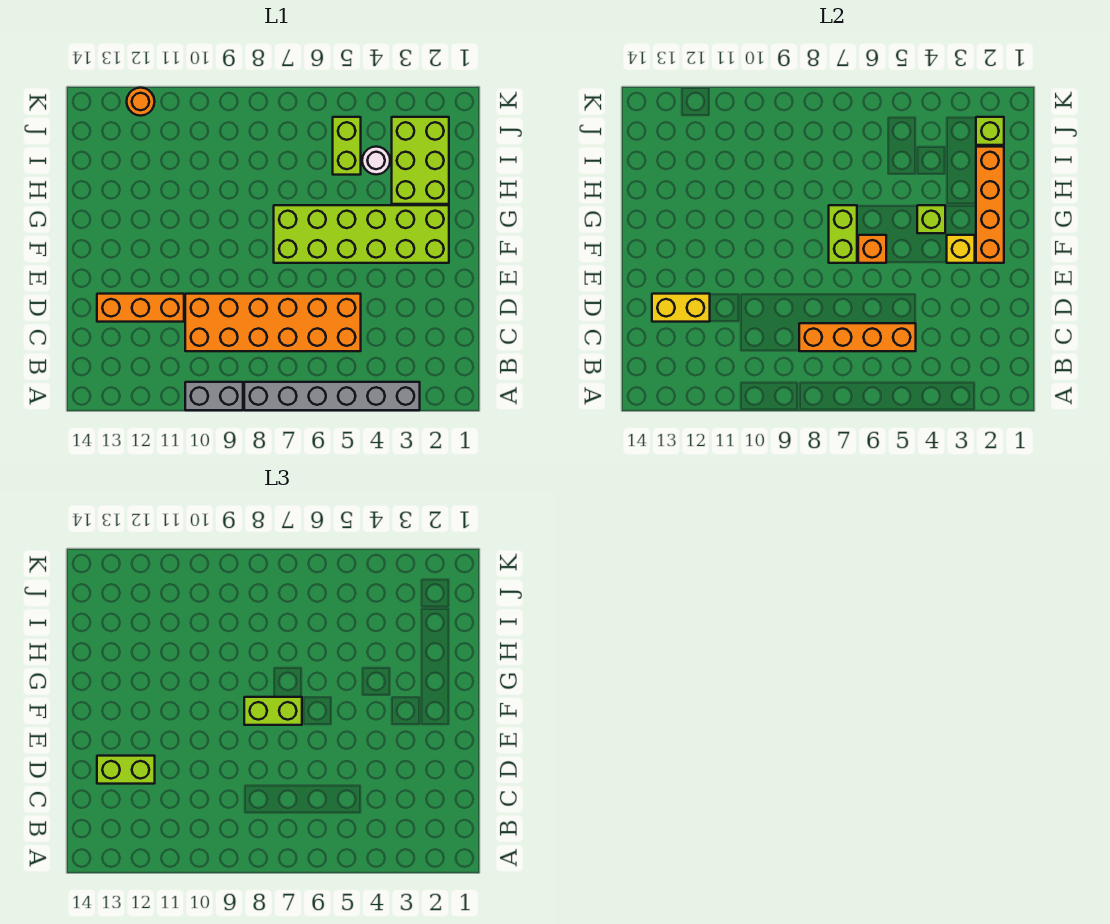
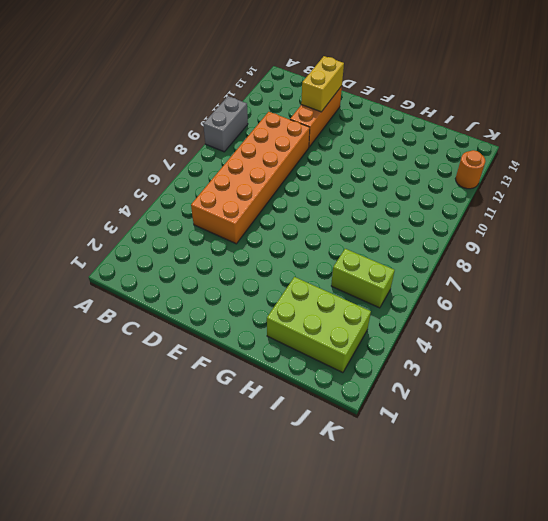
none -> grey 1x6 brick [244,382,420,410]
none -> lime 2x6 brick [274,205,449,263]
none -> white 1x1 round brick [362,147,390,175]

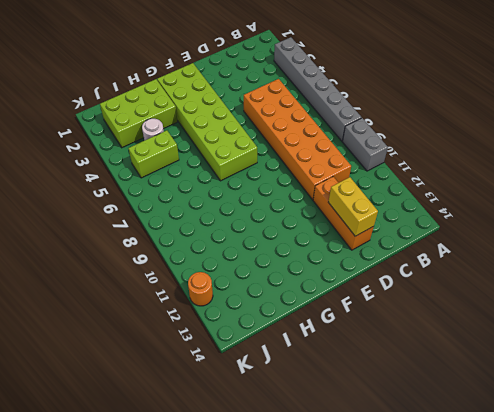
none -> orange 1x4 brick [799,323,916,351]
none -> orange 1x4 brick [976,147,1004,263]
none -> yellow 1x1 brick [947,235,975,263]

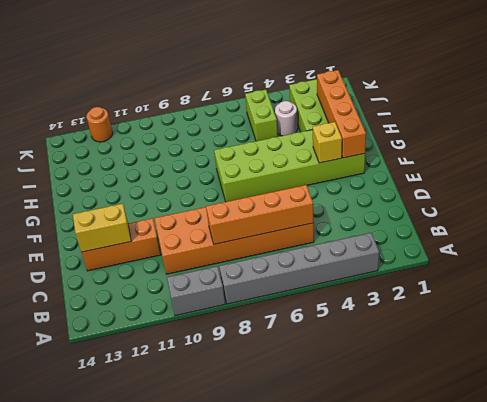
none -> orange 1x1 brick [858,235,886,263]
none -> lime 1x2 brick [829,205,857,263]
none -> lime 1x1 brick [917,205,945,233]

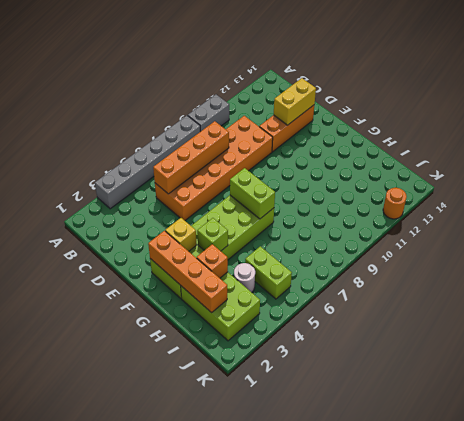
orange 1x1 brick [197,244,228,278] -> orange 1x1 brick moved to [858,235,886,263]
none -> lime 1x1 brick [976,117,1004,145]
none -> lime 1x2 brick [97,756,155,784]
none -> lime 1x2 brick [244,697,302,725]

